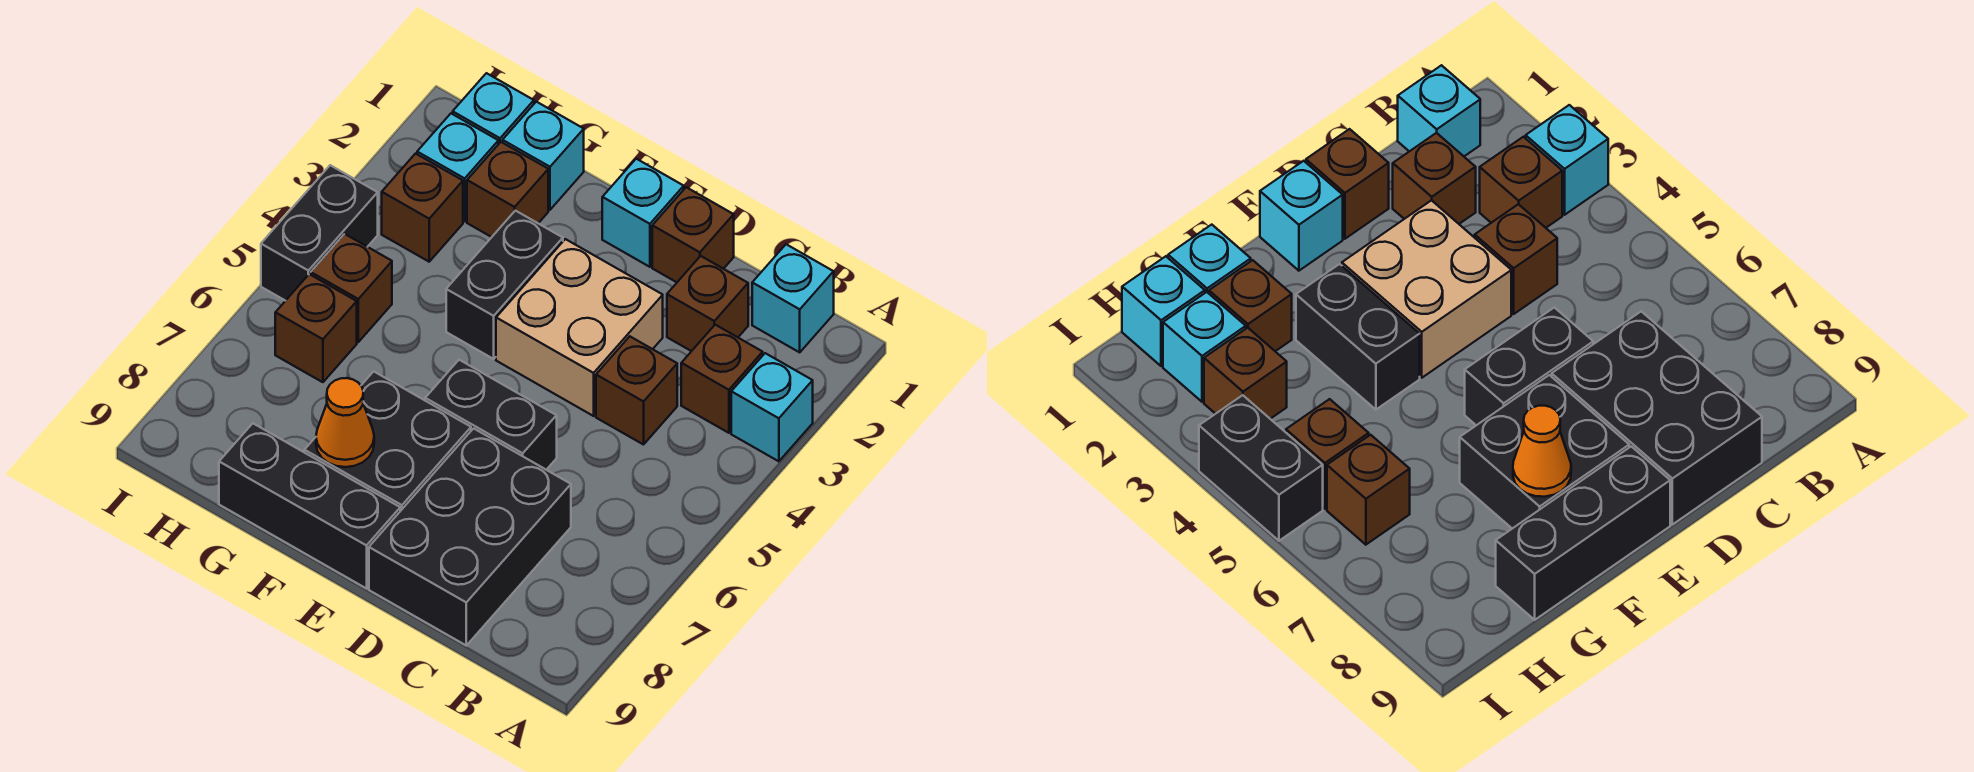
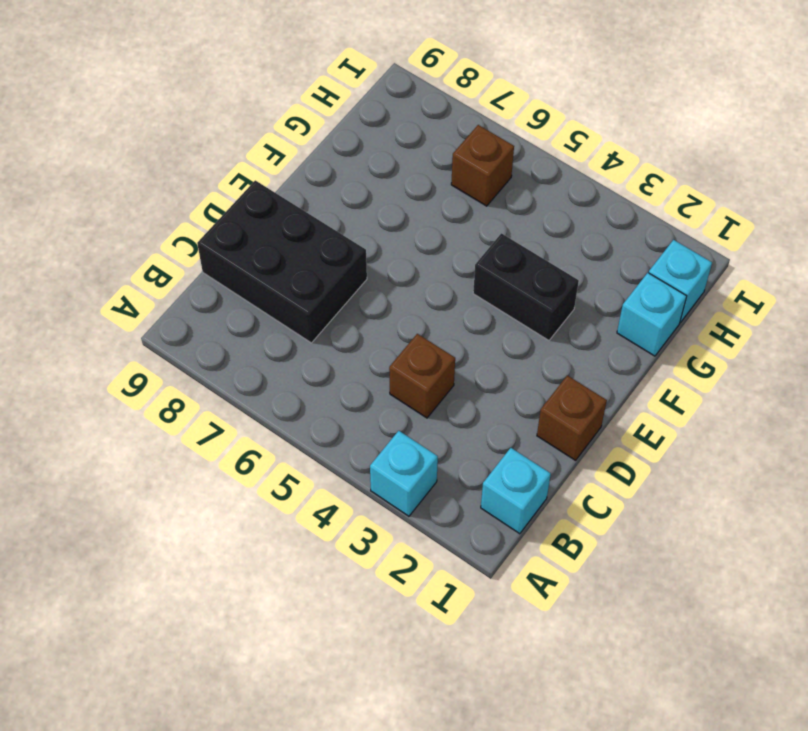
none -> brown 1x1 brick [681,325,763,433]
none -> brown 1x1 brick [667,256,748,351]
none -> tan 2x2 brick [496,239,663,416]

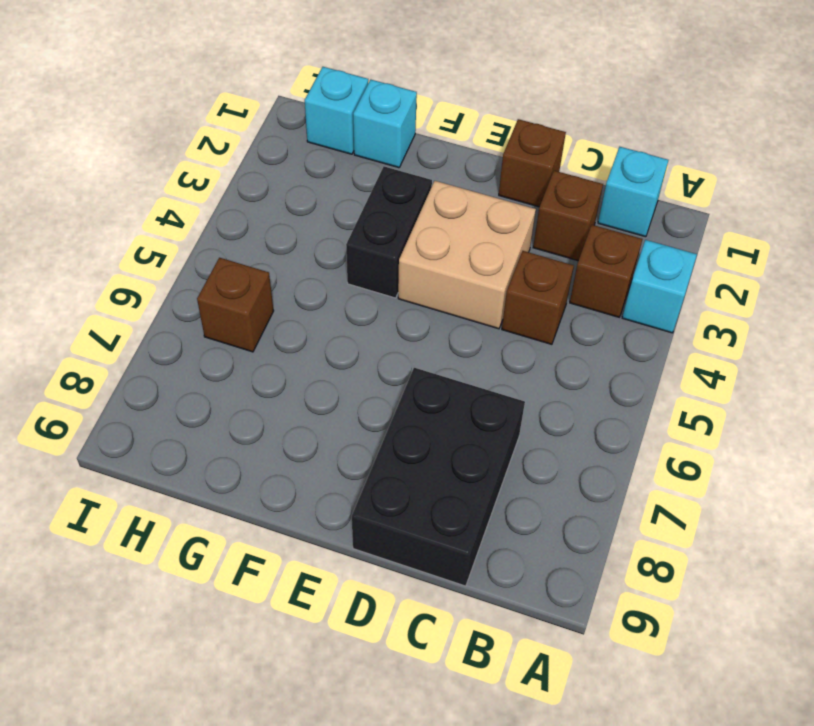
none -> black 1x2 brick [425,360,557,470]
none -> cyan 1x1 brick [602,159,684,267]
none -> black 2x2 brick [304,371,471,511]

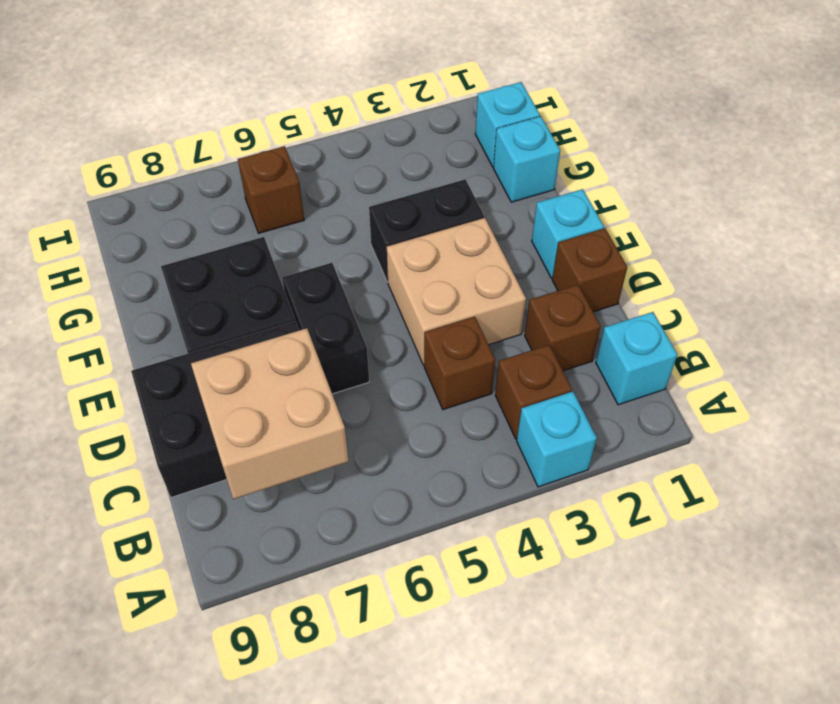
tan 2x2 brick [191,328,348,499] -> none
none -> black 1x3 brick [219,423,400,589]
none -> brown 1x1 brick [467,142,548,237]
none -> cyan 1x1 brick [417,114,498,221]

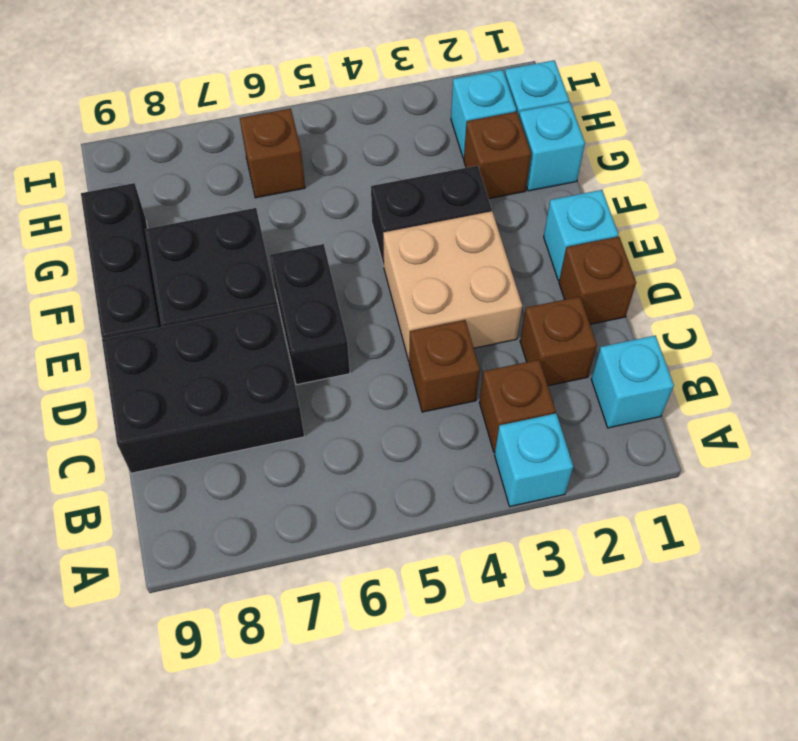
none -> brown 1x1 brick [382,154,463,262]
none -> brown 1x1 brick [311,234,392,342]
none -> black 1x2 brick [261,165,378,301]

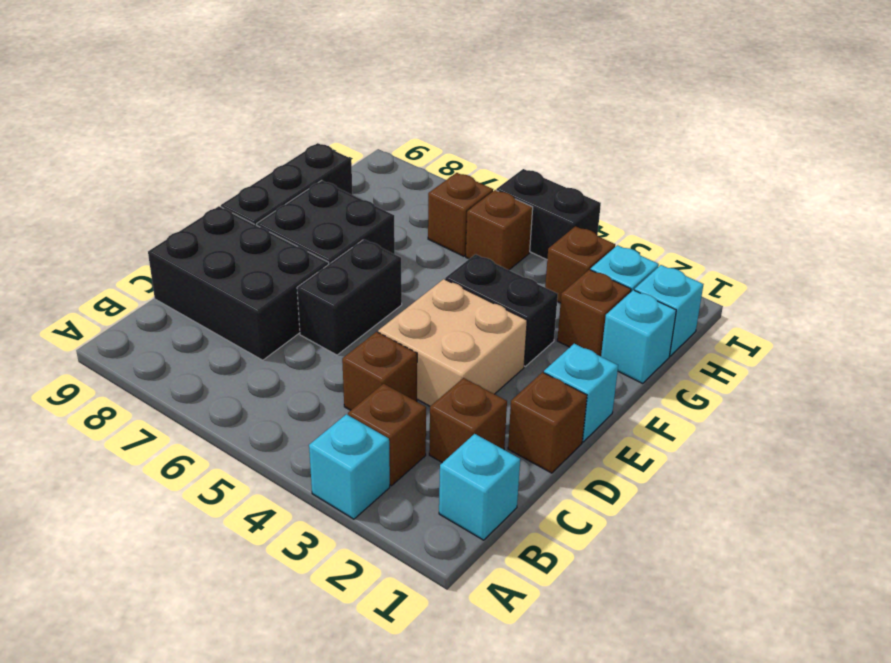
none -> orange 1x1 cone [316,378,374,467]

